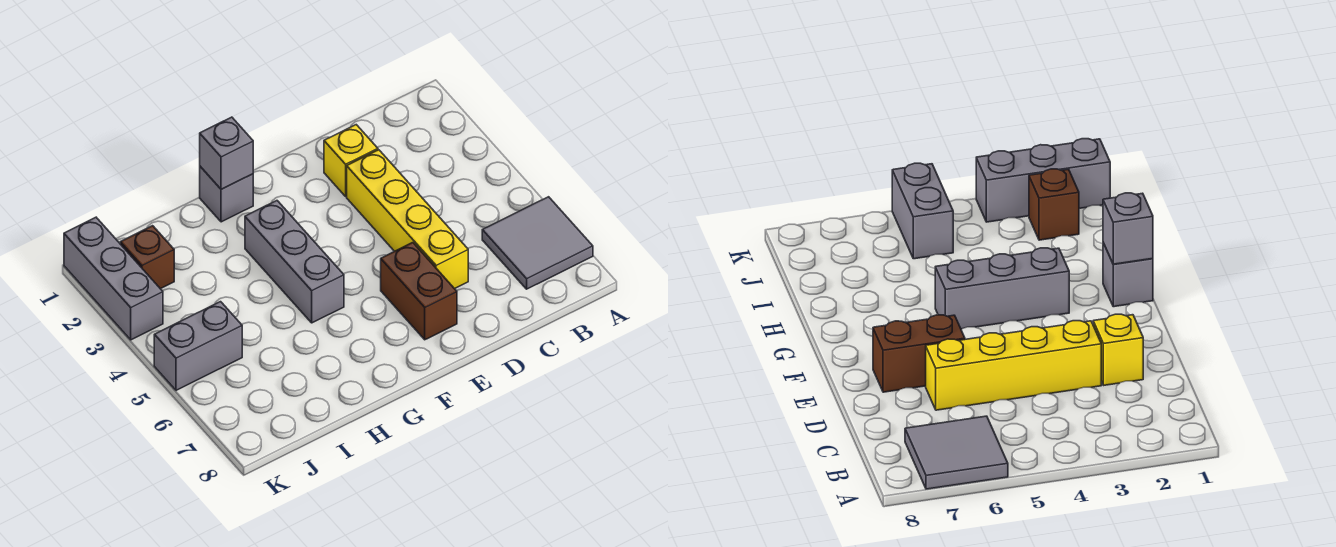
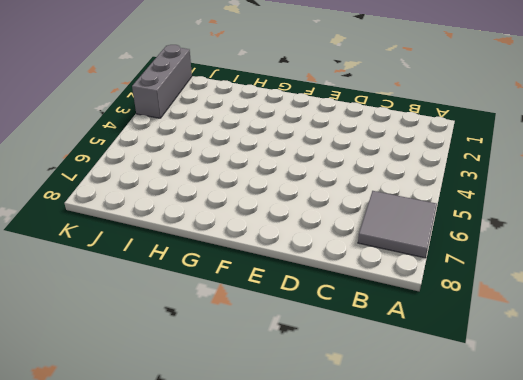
none -> yellow 1x1 brick [324,125,378,196]
none -> yellow 1x4 brick [347,150,468,289]

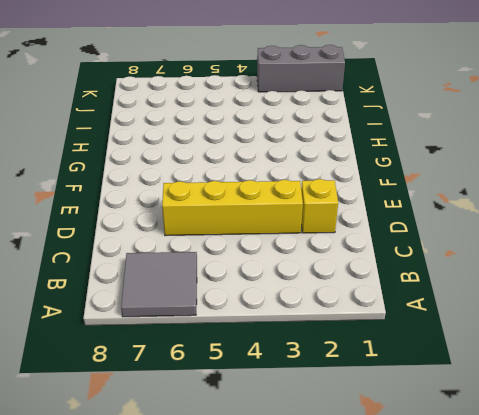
none -> brown 1x2 brick [381,243,457,340]
none -> grey 1x1 brick [200,166,253,222]

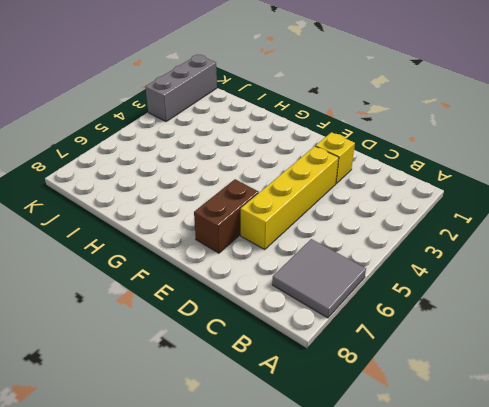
none -> grey 1x1 brick [200,166,253,222]
none -> grey 1x3 brick [245,201,344,323]

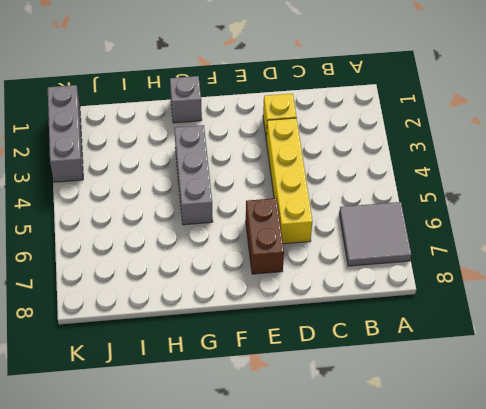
none -> brown 1x1 brick [120,226,174,289]
none -> grey 1x2 brick [154,302,242,390]

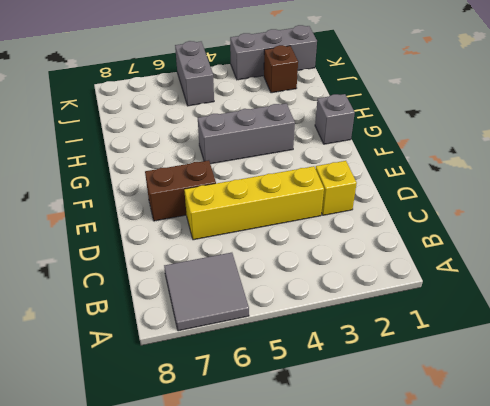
none -> grey 1x1 brick [200,117,253,189]

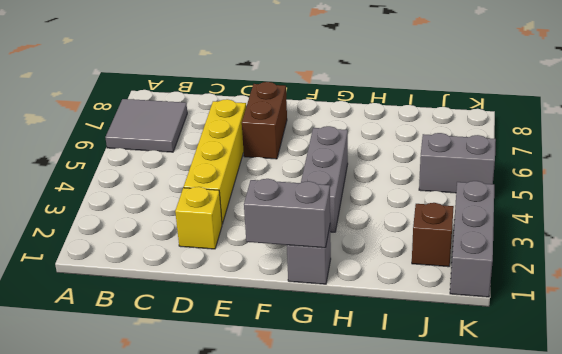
grey 1x2 brick [244,179,330,248] -> grey 1x1 brick [200,117,253,189]

